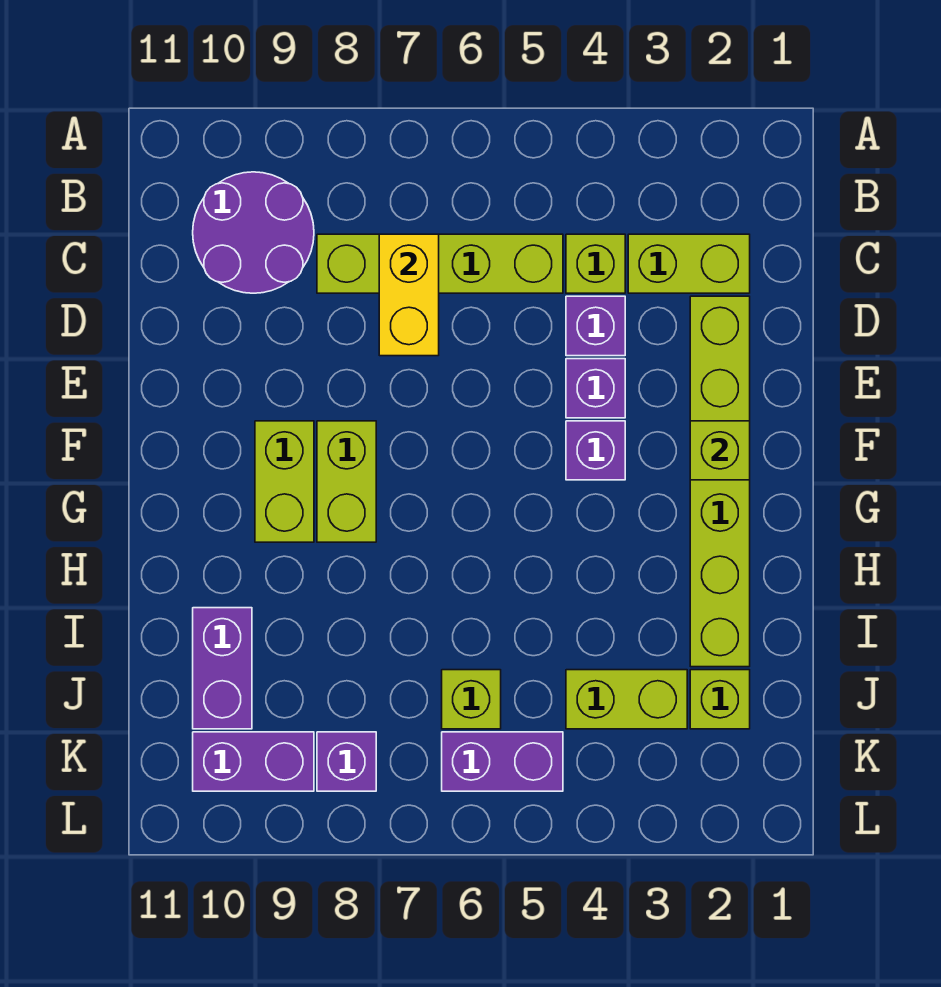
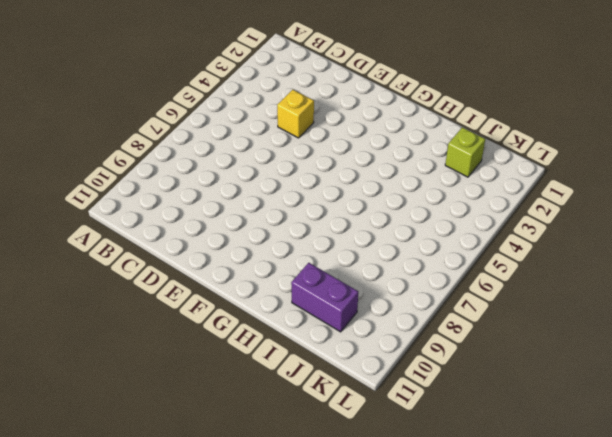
yellow 1x1 brick [277,90,314,138] -> purple 1x1 brick [566,296,625,356]
none -> purple 2x2 round brick [193,172,314,293]
none -> lime 1x2 brick [628,234,750,293]
none -> lime 1x1 brick [566,234,625,293]

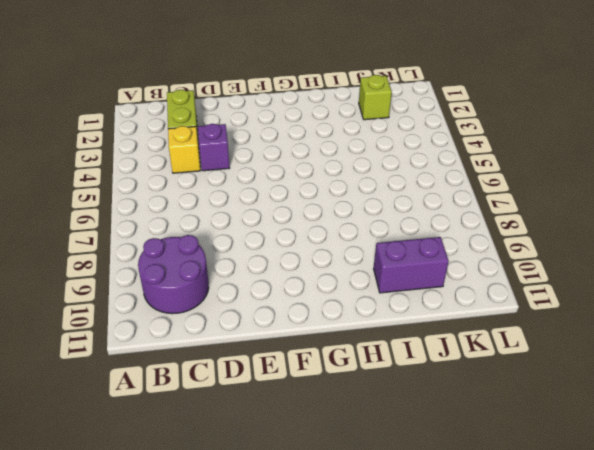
yellow 1x1 brick [168,126,200,173] -> lime 1x1 brick [566,234,625,293]
none -> lime 1x4 brick [317,234,563,293]
none -> lime 1x6 brick [690,296,750,667]
none -> purple 1x1 brick [566,359,625,418]

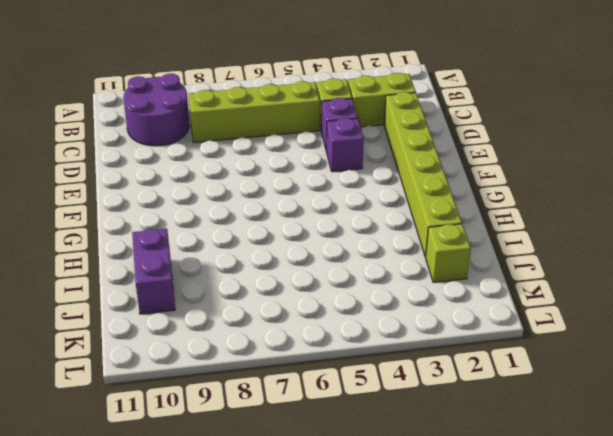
none -> purple 1x1 brick [566,421,625,480]
none -> lime 1x2 brick [317,421,376,542]
none -> lime 1x2 brick [255,421,314,542]

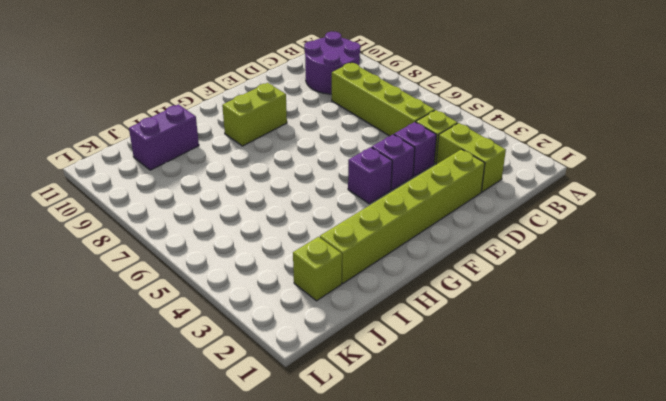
none -> lime 1x2 brick [317,421,376,542]
none -> lime 1x2 brick [566,670,687,729]
none -> lime 1x1 brick [442,670,501,729]

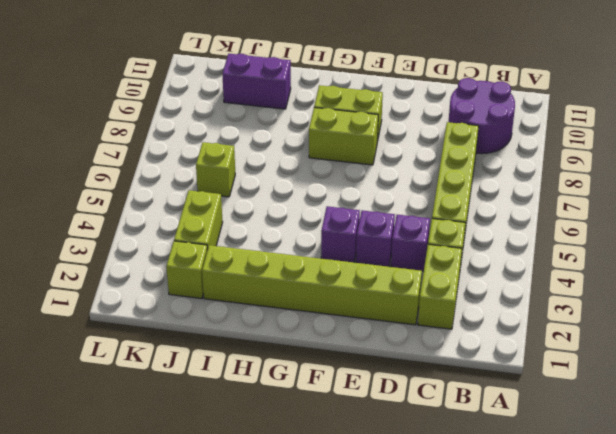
none -> purple 1x2 brick [442,732,563,791]
none -> purple 1x1 brick [317,732,376,791]
none -> purple 1x2 brick [193,732,314,791]

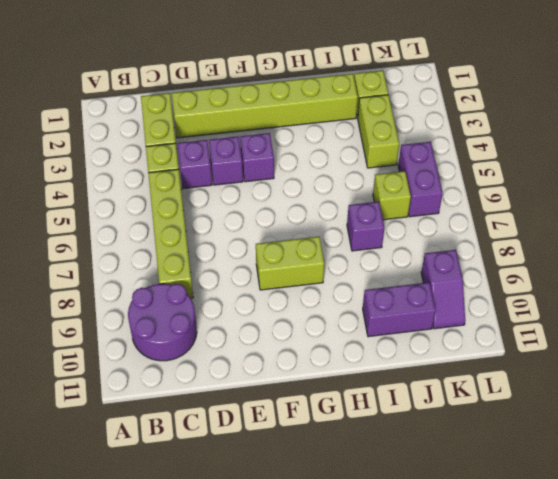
purple 1x1 brick [347,202,384,251] -> purple 1x1 brick moved to [317,732,376,791]
purple 1x2 slope [421,250,465,329] -> purple 1x2 brick [193,732,314,791]
none -> lime 1x2 brick [255,421,314,542]
none -> yellow 1x2 brick [379,234,439,356]
none -> lime 1x1 brick [690,421,750,480]

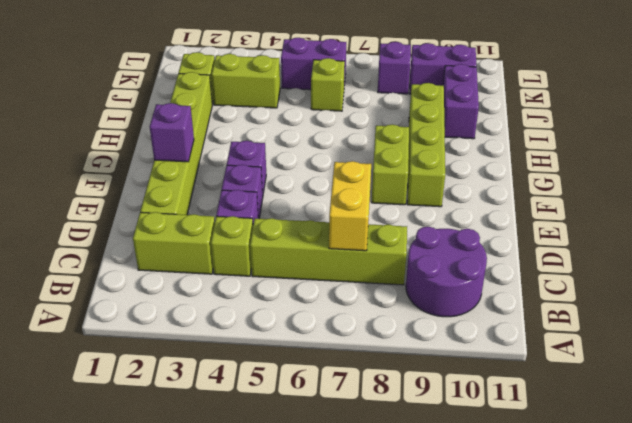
purple 1x1 brick [150,103,194,162] -> lime 1x1 brick [690,421,750,480]
lime 1x4 brick [407,83,445,207] -> lime 1x2 brick [255,421,314,542]

